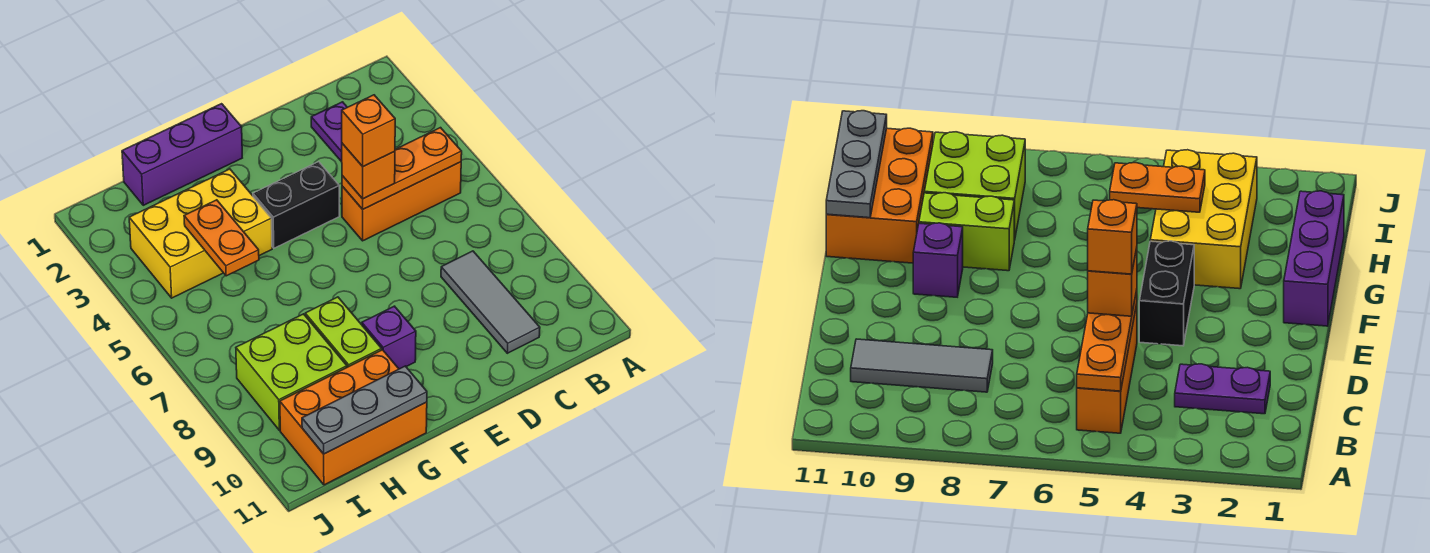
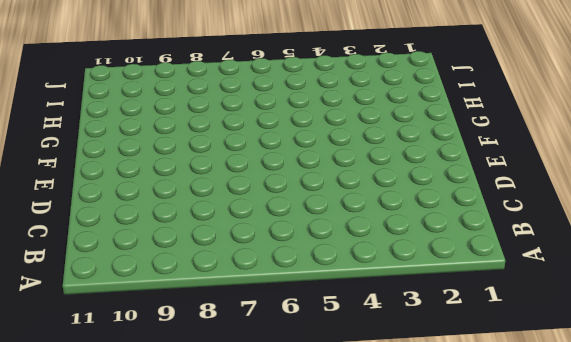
none -> orange 1x3 brick [342,162,461,241]
none -> purple 1x2 plate [311,102,347,162]
none -> grey 1x3 tile [441,251,540,353]

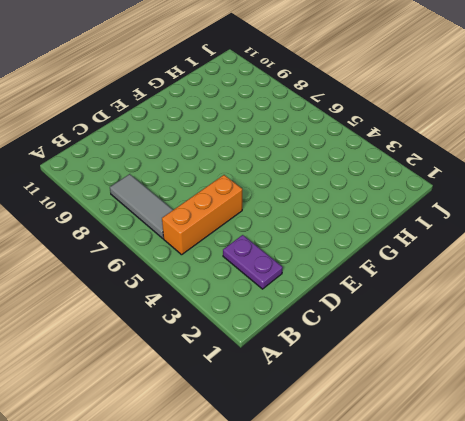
grey 1x3 tile [110,174,173,239] -> grey 1x3 tile moved to [441,251,540,353]
none -> black 1x2 brick [253,162,339,248]
none -> purple 1x3 brick [122,104,242,205]
none -> purple 1x1 brick [362,306,416,369]

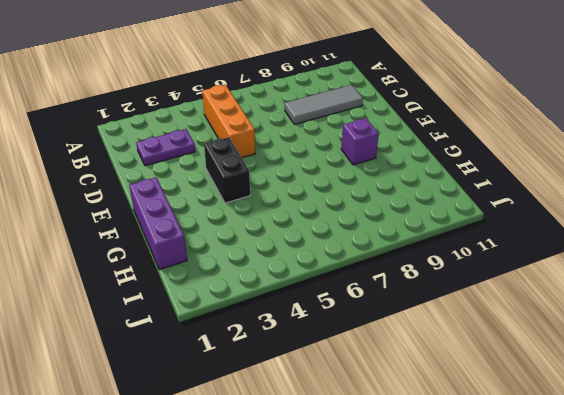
none -> yellow 2x3 brick [129,169,272,298]
none -> lime 1x2 brick [305,297,382,367]
none -> orange 2x3 brick [280,350,427,485]

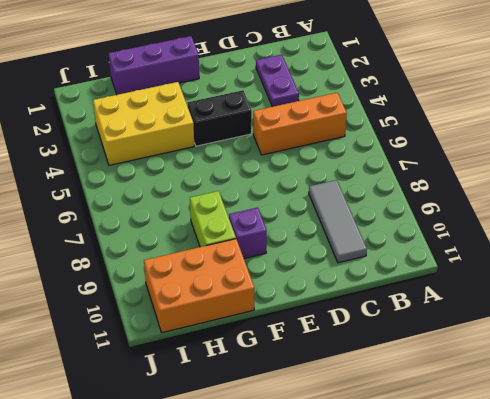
none -> lime 2x2 brick [236,314,347,430]
none -> orange 1x3 plate [342,128,462,209]
none -> grey 1x3 plate [302,366,427,454]

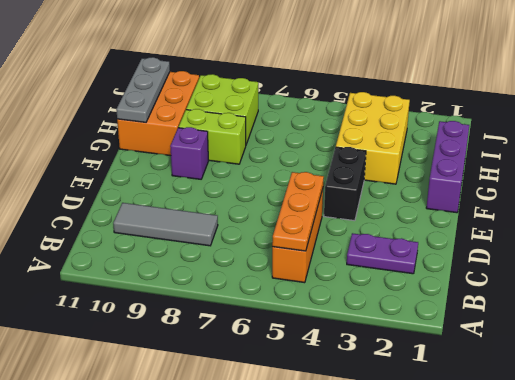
none -> orange 1x2 plate [184,200,259,276]
none -> orange 1x1 brick [342,144,395,199]
none -> orange 1x1 brick [342,95,395,167]

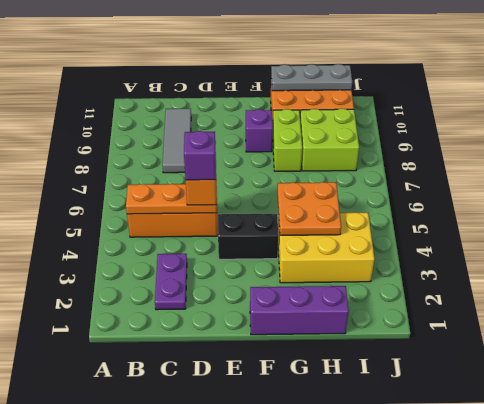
purple 1x1 brick [184,131,216,180] -> orange 1x1 brick [342,95,395,167]
orange 2x2 plate [278,182,341,235] -> orange 1x2 plate [184,200,259,276]

